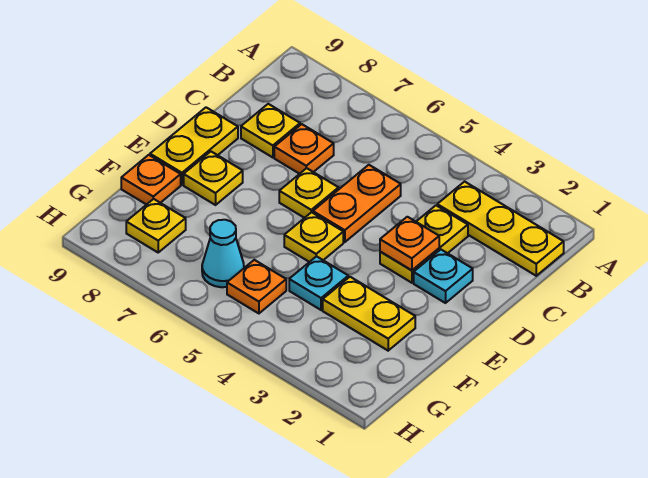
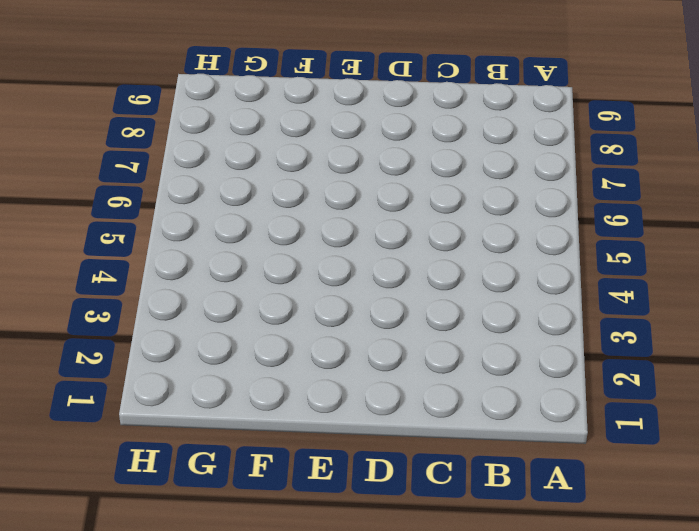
none -> yellow 1x3 plate [437,182,564,276]
none -> yellow 1x2 plate [380,206,468,283]
none -> orange 1x2 plate [313,165,401,242]

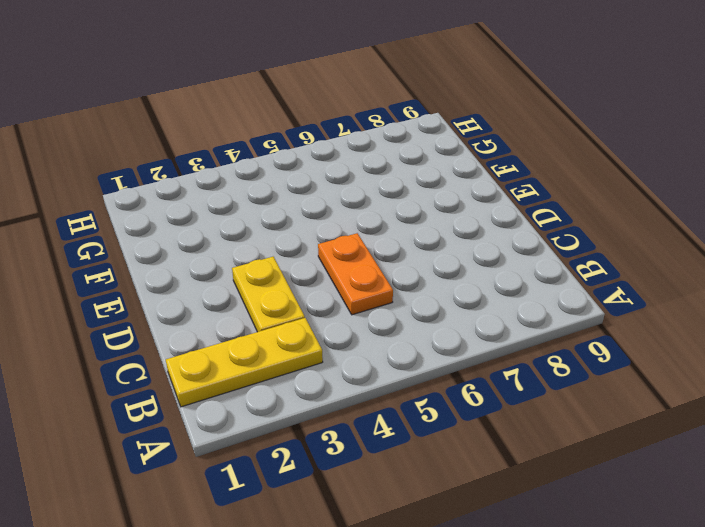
none -> orange 1x1 plate [274,124,334,174]
none -> yellow 1x1 plate [241,104,300,158]
none -> cyan 1x1 plate [414,250,473,303]

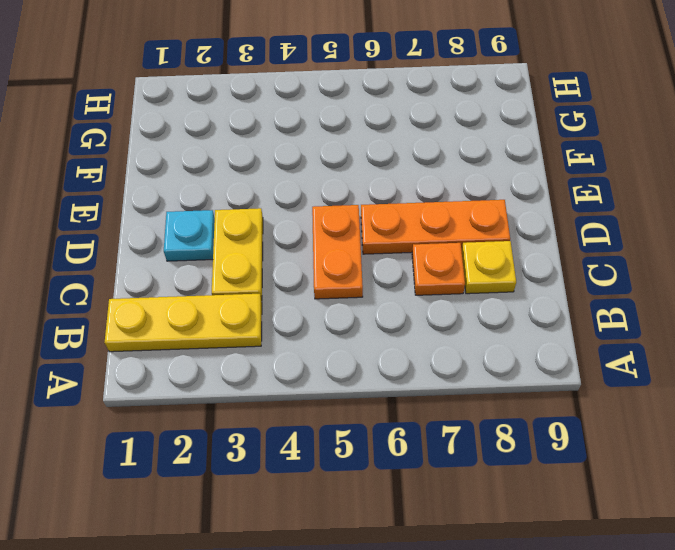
orange 1x3 plate [361,200,510,254] -> yellow 1x1 plate [279,168,339,218]
none -> yellow 1x2 plate [150,107,238,185]
none -> yellow 1x1 plate [284,212,343,262]
none -> yellow 1x1 plate [184,152,243,205]

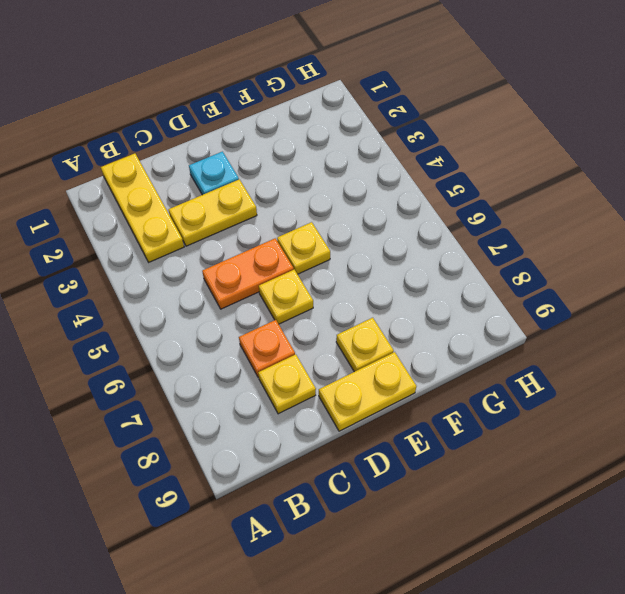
none -> yellow 1x2 plate [323,277,415,351]
none -> cyan 1x1 plate [289,256,348,310]
none -> orange 1x1 plate [121,155,181,205]

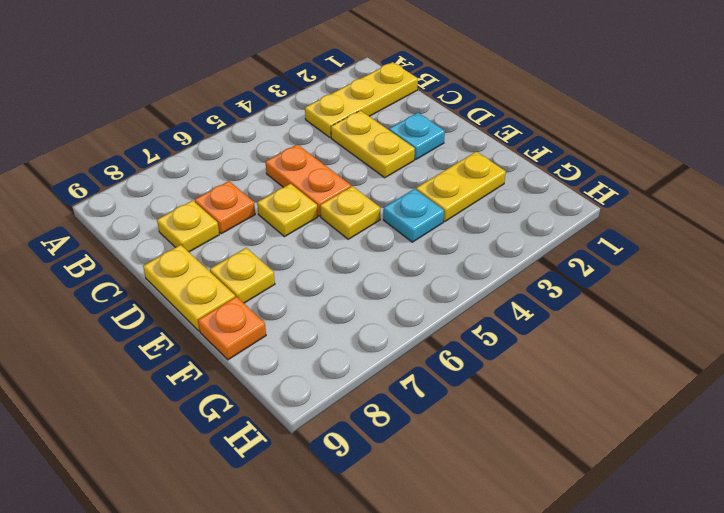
none -> orange 1x1 plate [227,260,286,313]
none -> cyan 1x1 cone [202,220,244,287]
none -> yellow 1x1 plate [126,199,186,252]

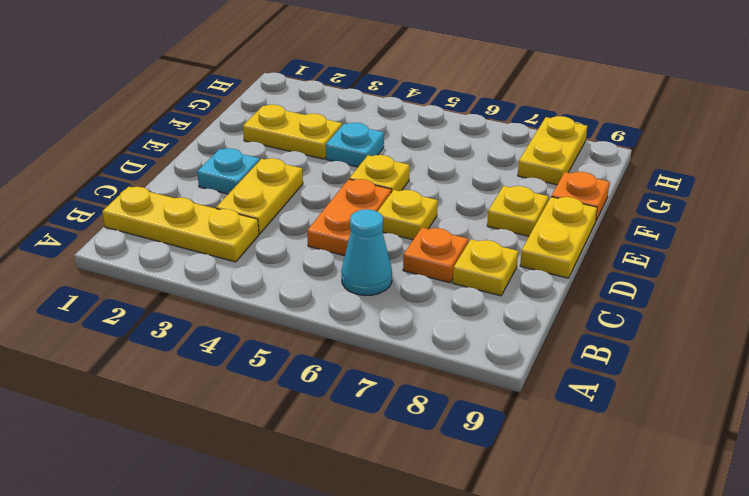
cyan 1x1 cone [341,209,392,296] -> cyan 1x1 cone moved to [202,220,244,287]
yellow 1x2 plate [518,116,587,185] -> yellow 1x1 plate [126,199,186,252]
none -> orange 1x1 plate [227,260,286,313]
none -> orange 1x1 plate [380,217,439,270]

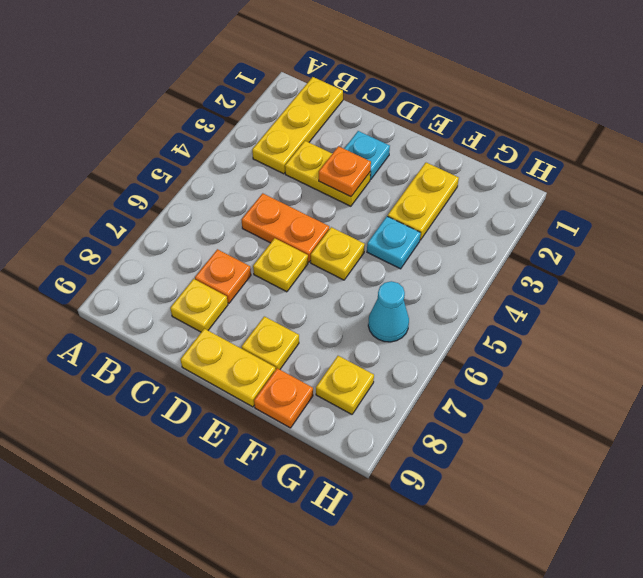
none -> orange 1x1 plate [227,260,286,313]

